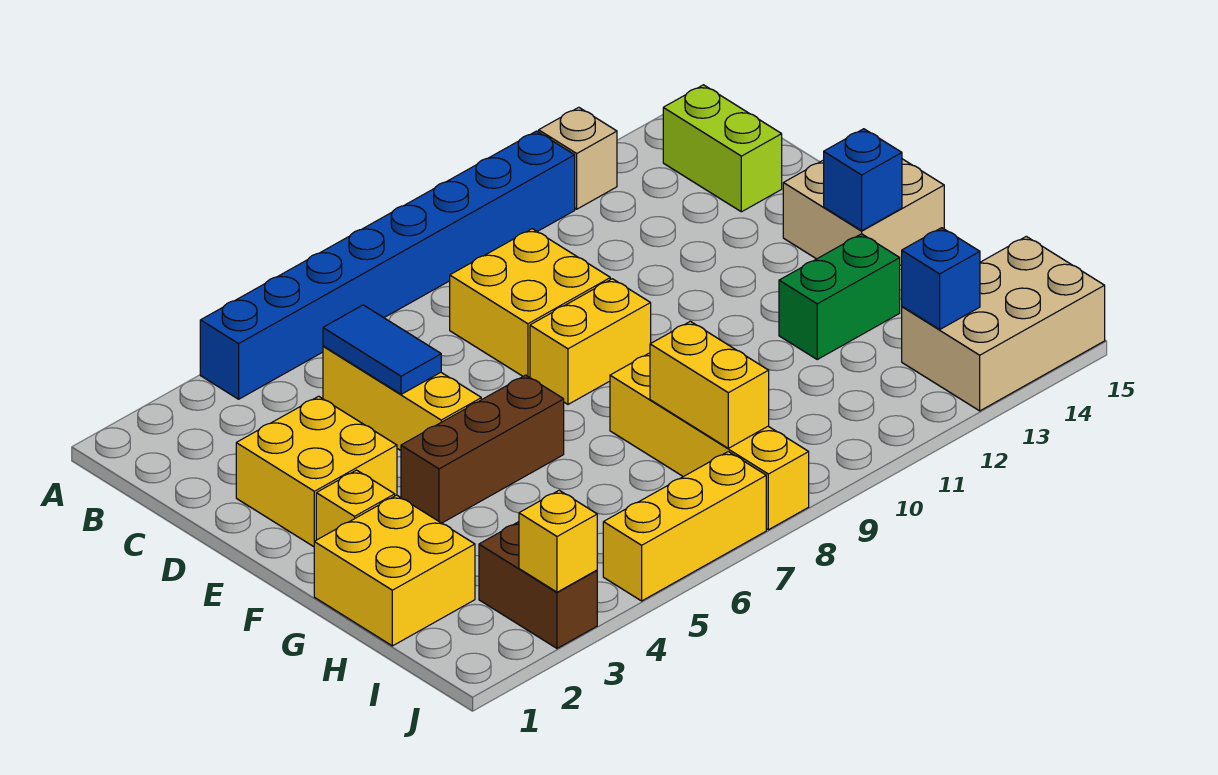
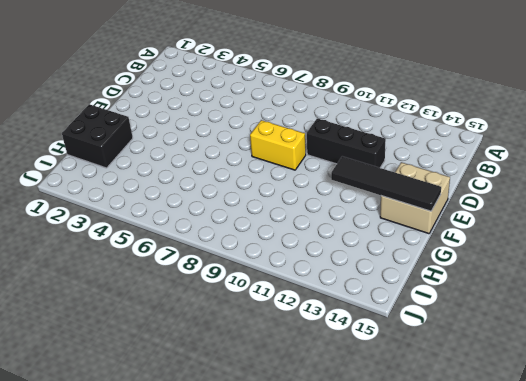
black 1x3 brick [307,118,386,168] -> none
black 1x4 tile [331,156,441,211] -> blue 1x1 brick [824,129,902,231]
black 2x2 brick [62,104,133,168] -> yellow 2x2 brick [314,495,475,646]
none -> blue 1x8 brick [200,131,575,399]
none -> tan 1x1 brick [539,107,617,209]
none -> lime 1x2 brick [663,85,782,212]

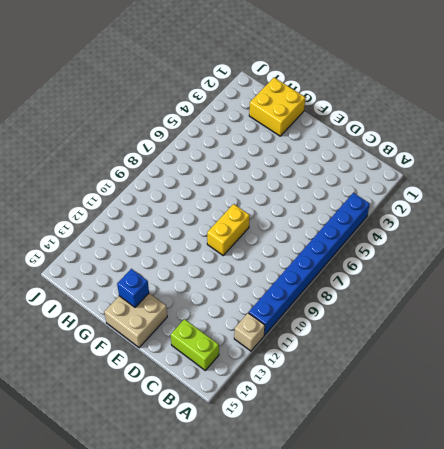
none -> yellow 1x3 brick [323,346,481,450]
none -> yellow 2x2 brick [450,229,610,377]
none -> yellow 2x2 brick [236,396,397,547]

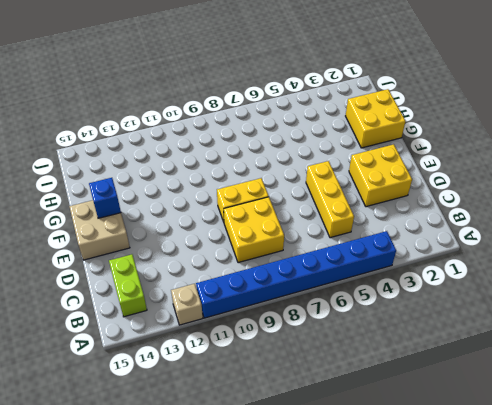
none -> yellow 1x1 brick [316,470,395,540]
none -> brown 1x3 brick [401,375,564,523]
none -> yellow 1x4 brick [610,353,809,530]

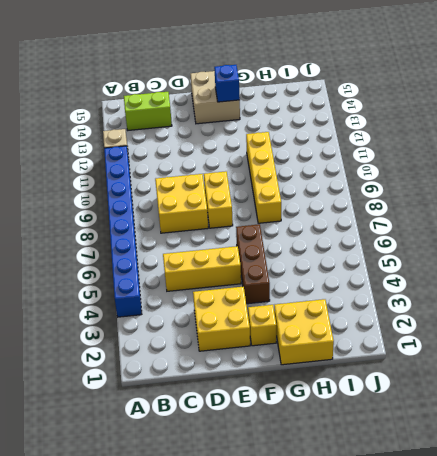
yellow 1x4 brick [246,132,281,223] -> yellow 1x4 brick turned to [610,353,809,530]
none -> green 1x2 brick [779,234,900,359]
none -> brown 1x2 brick [479,522,597,648]
none -> tan 2x3 brick [902,236,1105,411]

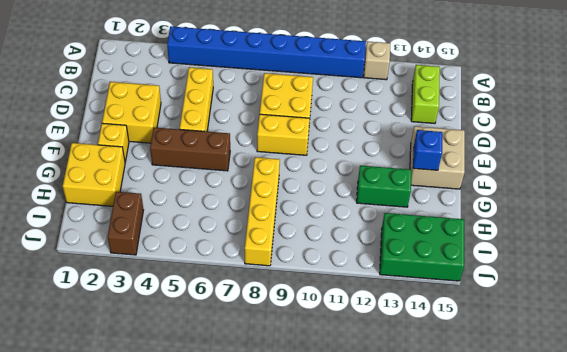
green 2x3 brick [380,213,464,281] -> tan 2x3 brick [902,236,1105,411]
none -> yellow 1x3 brick [603,452,766,601]
none -> blue 1x2 tile [323,305,441,394]
none -> yellow 1x2 brick [650,321,769,448]

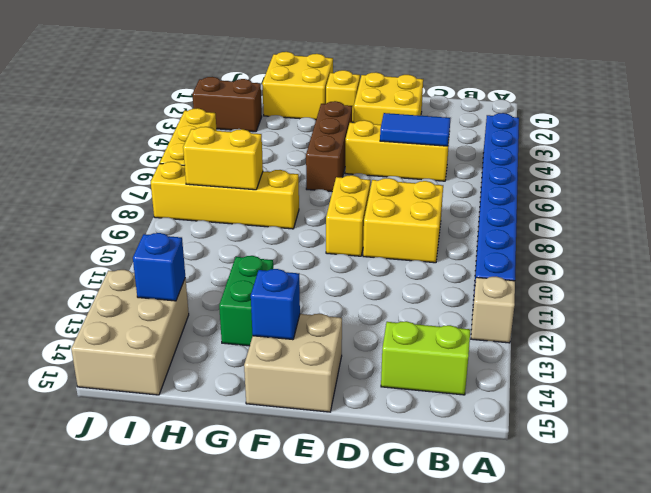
none -> yellow 1x1 brick [519,490,597,592]

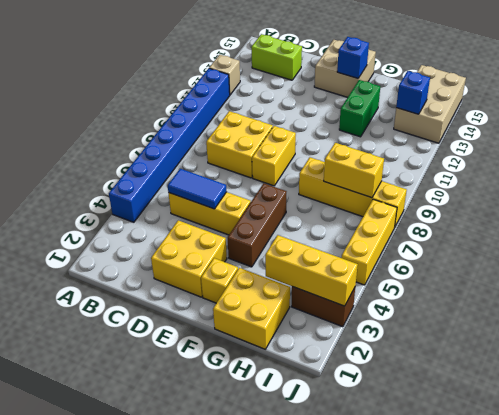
yellow 1x3 brick [265,235,358,306] -> yellow 1x1 brick [519,490,597,592]

